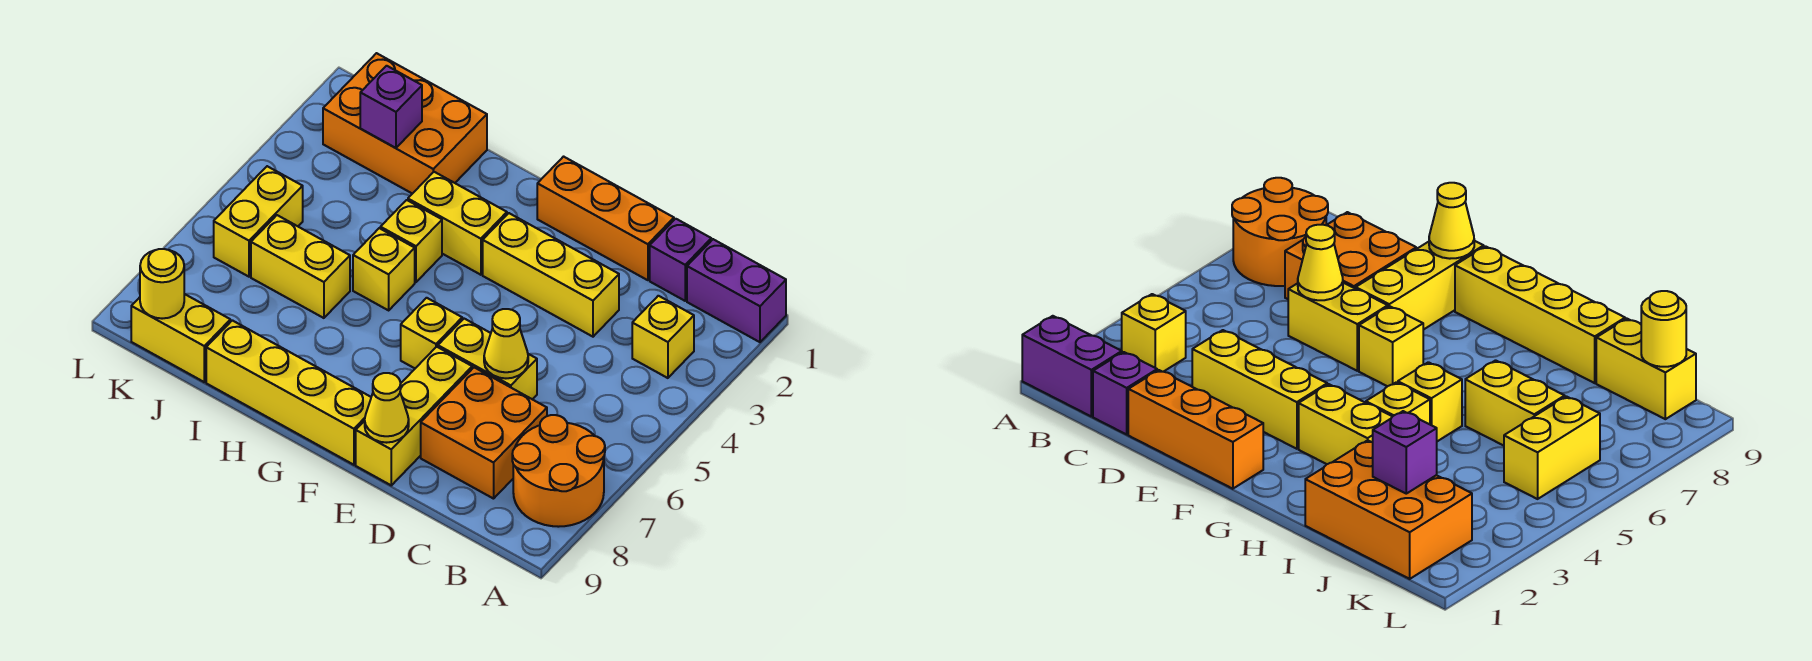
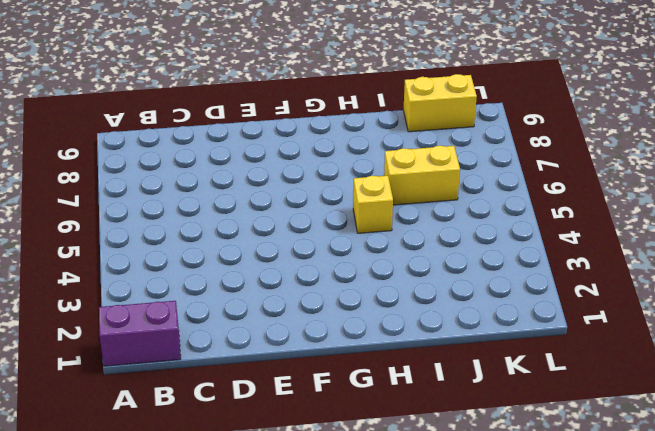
none -> orange 2x2 round brick [512,415,605,527]
none -> yellow 1x1 brick [632,296,694,378]
none -> purple 1x1 brick [650,219,711,301]

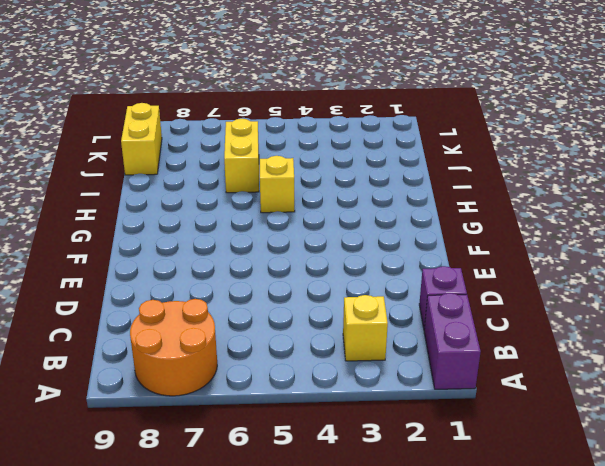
none -> orange 2x2 brick [421,367,547,499]
none -> orange 1x3 brick [537,157,674,280]
none -> yellow 1x3 brick [483,213,619,337]

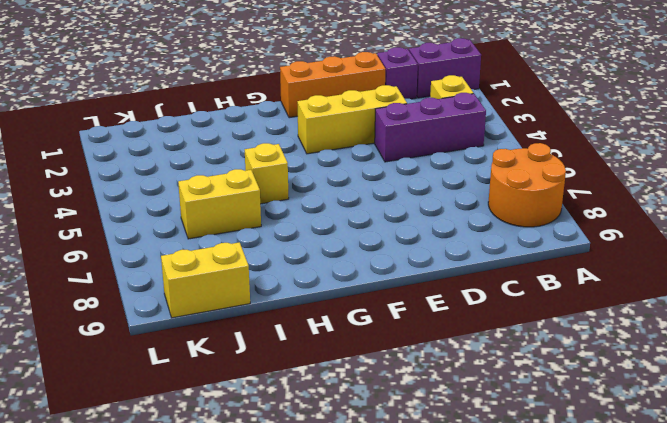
purple 1x3 brick [375,93,486,162] -> none
none -> orange 2x2 brick [421,367,547,499]
none -> yellow 1x2 brick [438,319,537,399]
none -> yellow 1x3 brick [356,347,472,485]

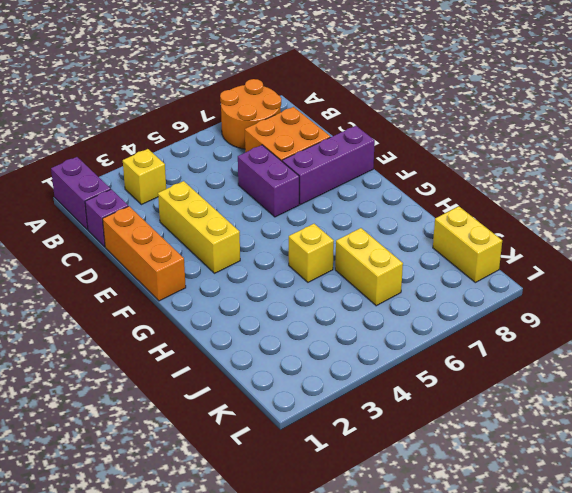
purple 1x2 brick [238,145,299,217] -> yellow 1x2 brick [438,319,537,399]
purple 1x3 brick [282,126,375,205] -> yellow 1x3 brick [356,347,472,485]
none -> yellow 1x1 brick [401,298,462,368]
none -> yellow 1x4 brick [206,320,371,465]
none -> yellow 1x2 brick [408,172,507,275]

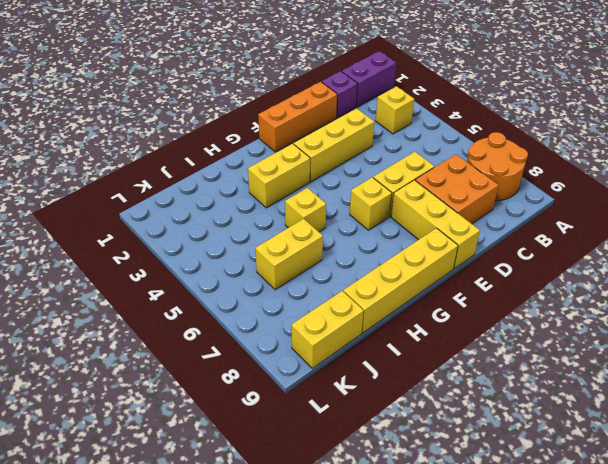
none -> yellow 1x1 brick [380,200,442,282]
none -> orange 2x3 brick [323,53,487,194]
none -> yellow 1x2 brick [214,166,303,277]

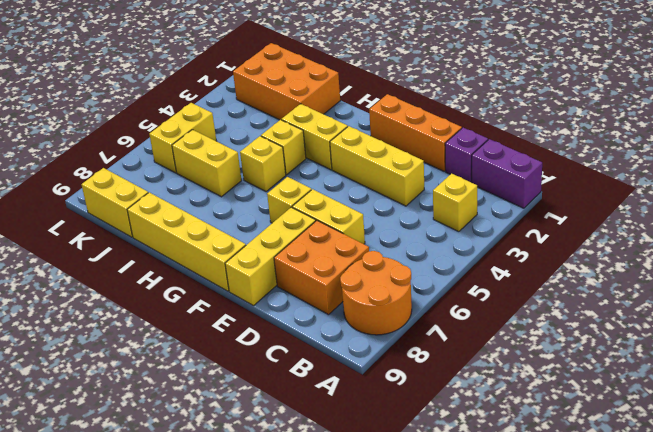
none -> yellow 1x1 cone [484,309,528,378]
none -> yellow 1x1 cone [365,373,409,443]
none -> purple 1x1 brick [360,66,422,148]

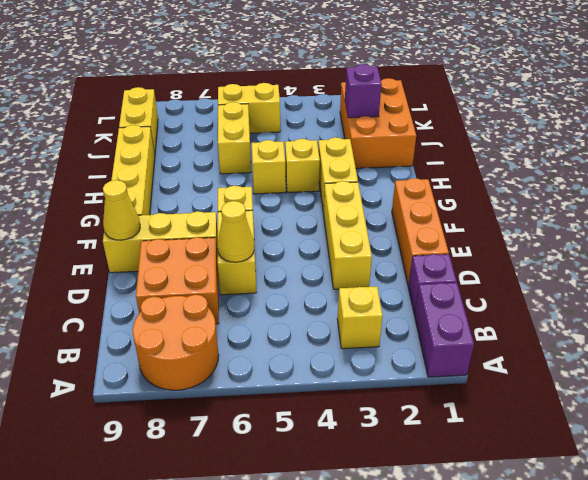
none -> yellow 1x1 round brick [140,249,184,319]

